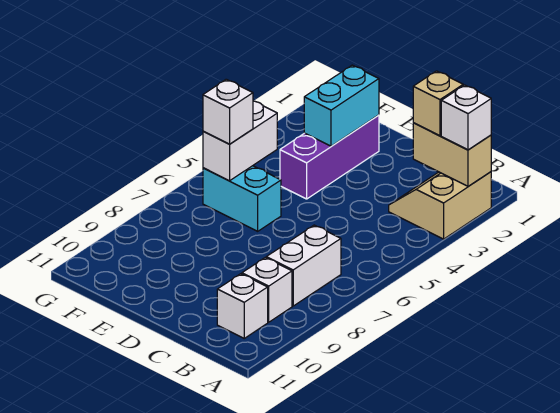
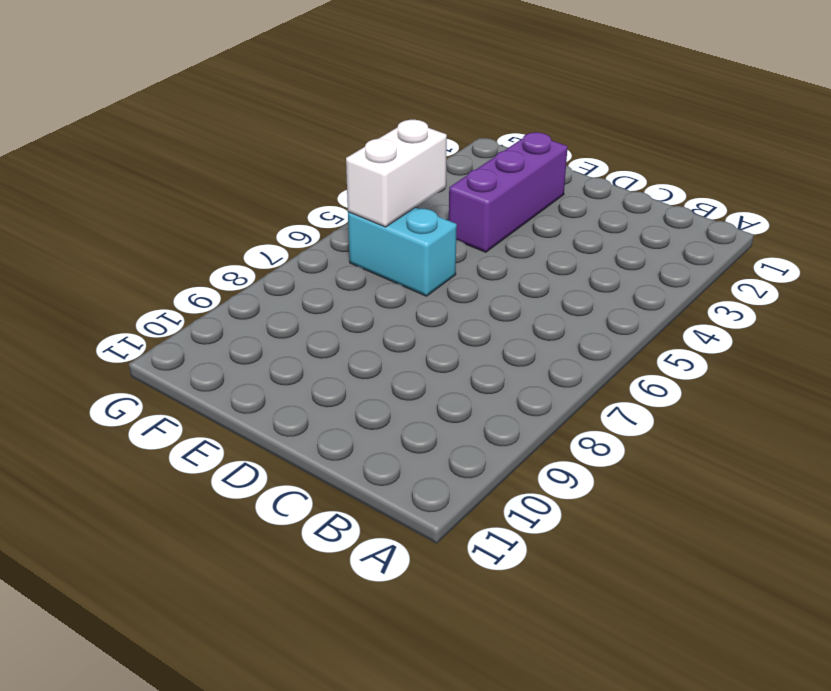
none -> tan 2x2 slope [389,172,491,239]
none -> white 1x2 brick [266,225,341,306]
none -> white 1x1 brick [242,258,292,322]

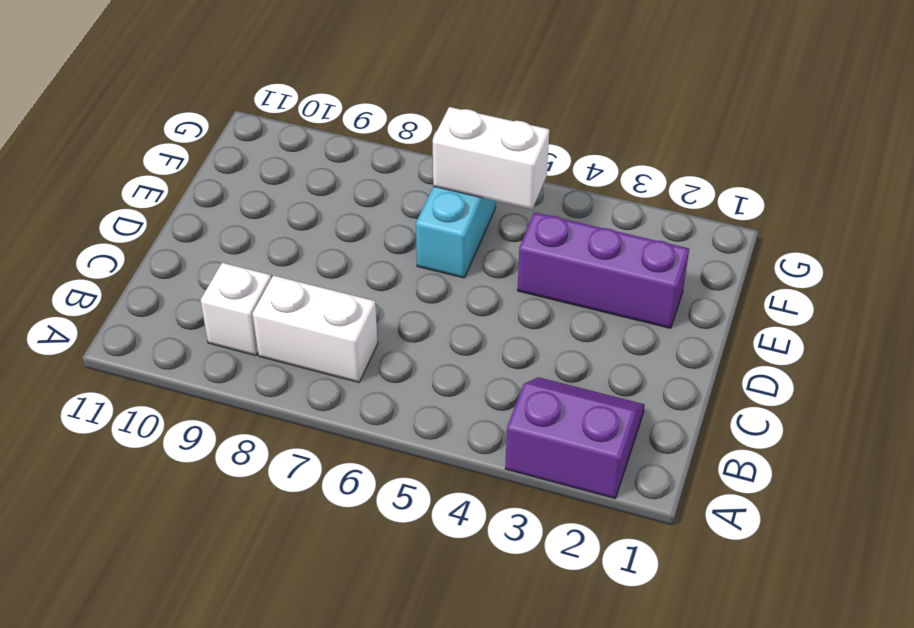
purple 2x2 slope [505,377,645,498] -> tan 2x2 slope [389,172,491,239]
none -> white 1x1 brick [217,274,268,338]
none -> tan 1x2 brick [413,123,491,186]
none -> cyan 1x2 brick [304,65,379,146]

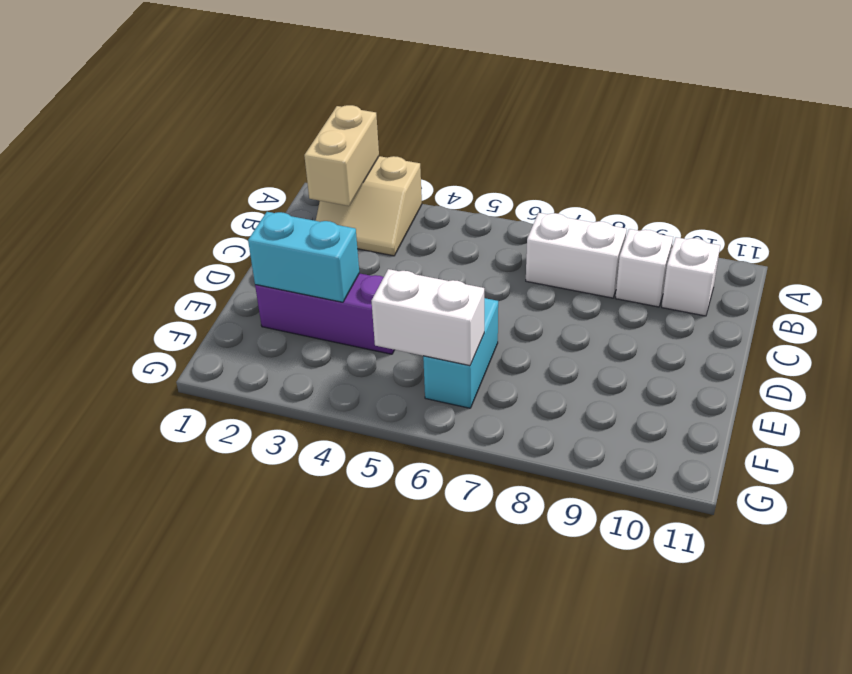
none -> white 1x1 brick [441,85,491,150]
none -> tan 1x1 brick [413,71,463,136]
none -> white 1x1 brick [203,79,253,144]

